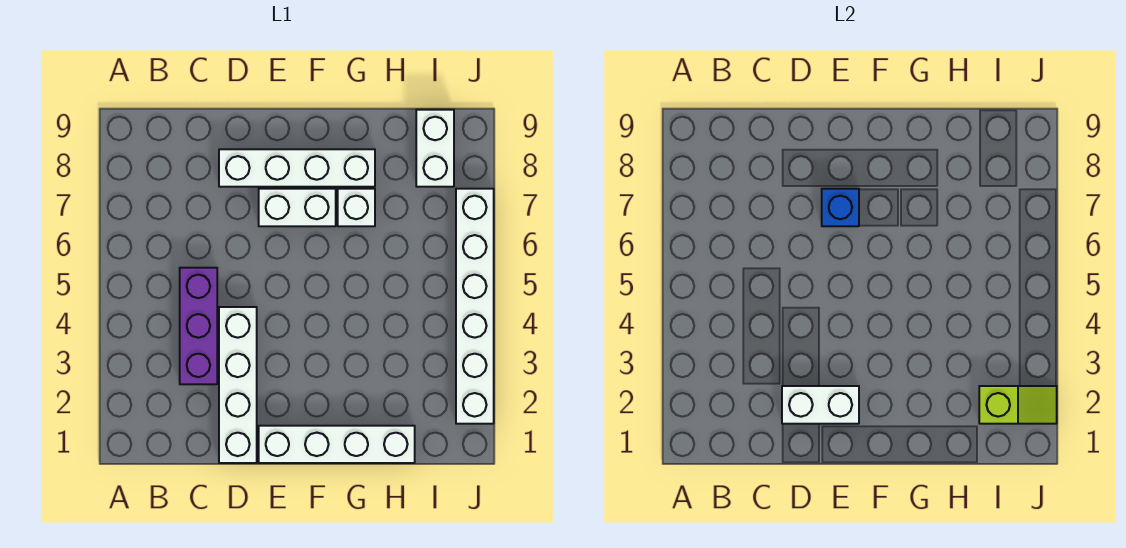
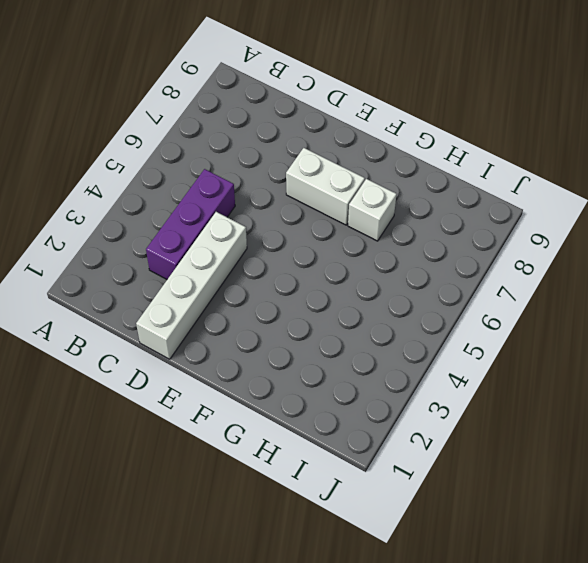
none -> white 1x4 brick [219,149,375,187]
none -> white 1x4 brick [259,426,415,463]

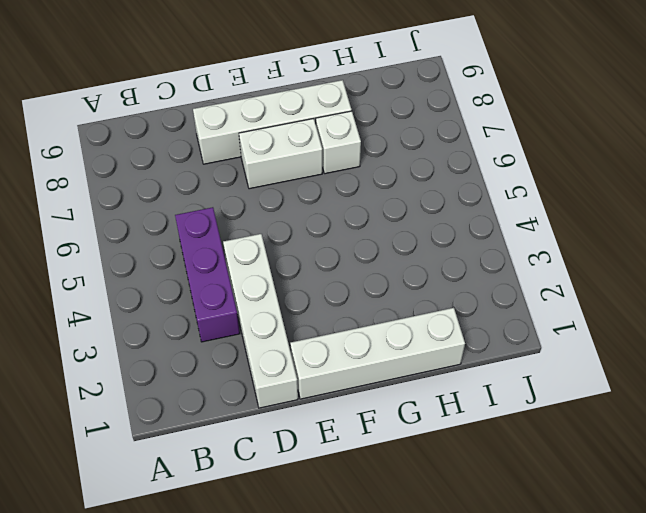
none -> white 1x2 brick [416,110,454,187]
none -> white 1x6 brick [456,189,494,424]

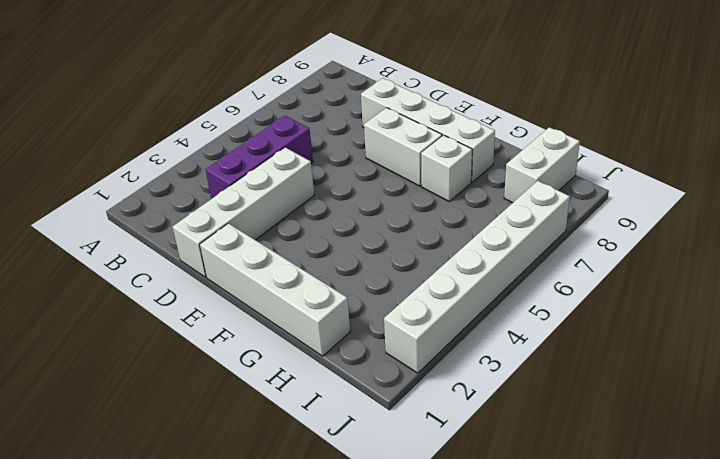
none -> white 1x2 brick [782,386,859,424]
none -> blue 1x1 brick [822,189,859,226]

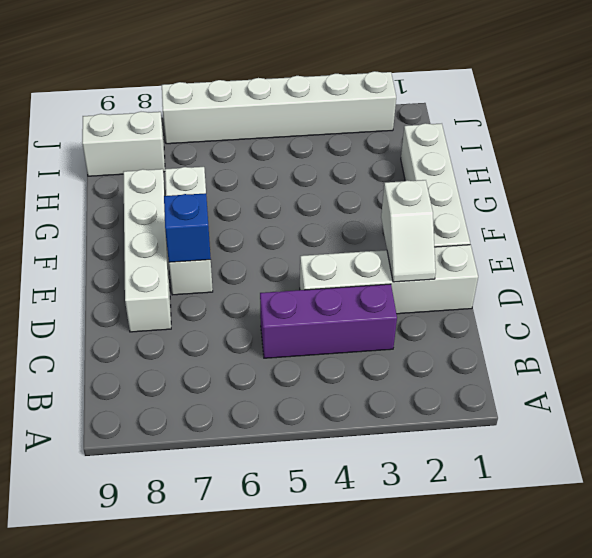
white 1x2 slope [381,180,436,282] -> white 1x2 brick [782,386,859,424]
none -> lime 1x2 slope [979,386,1057,424]

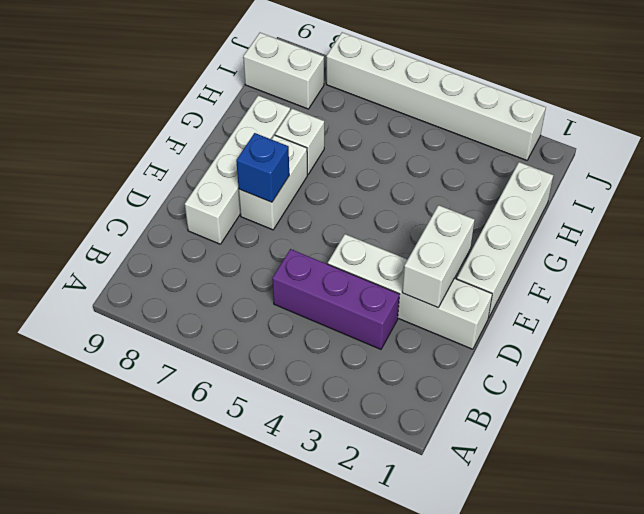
none -> lime 1x2 slope [979,386,1057,424]

